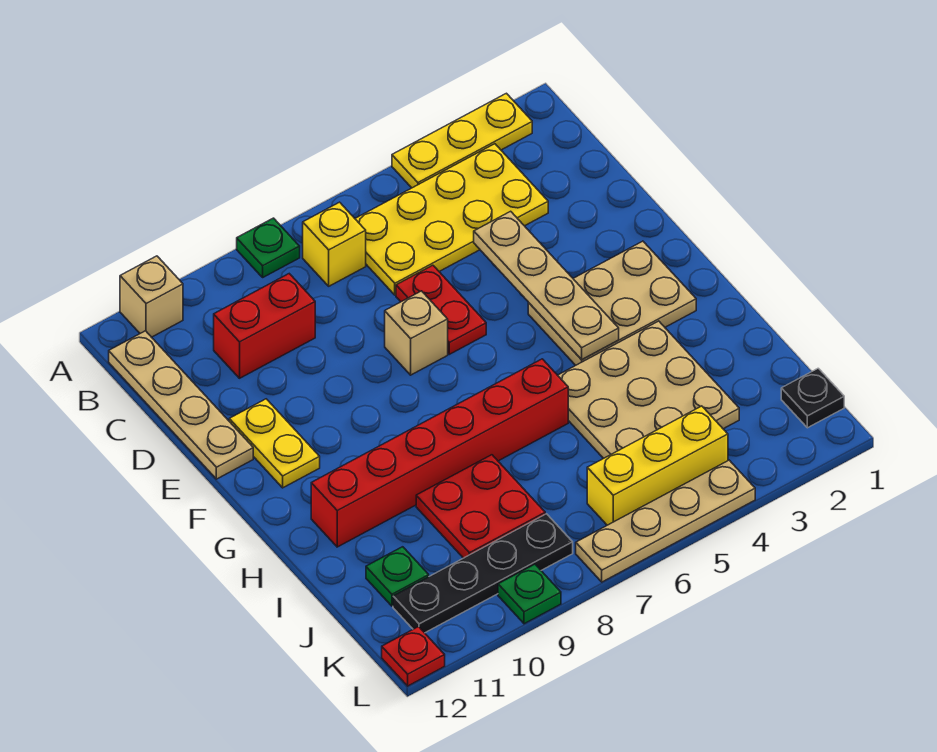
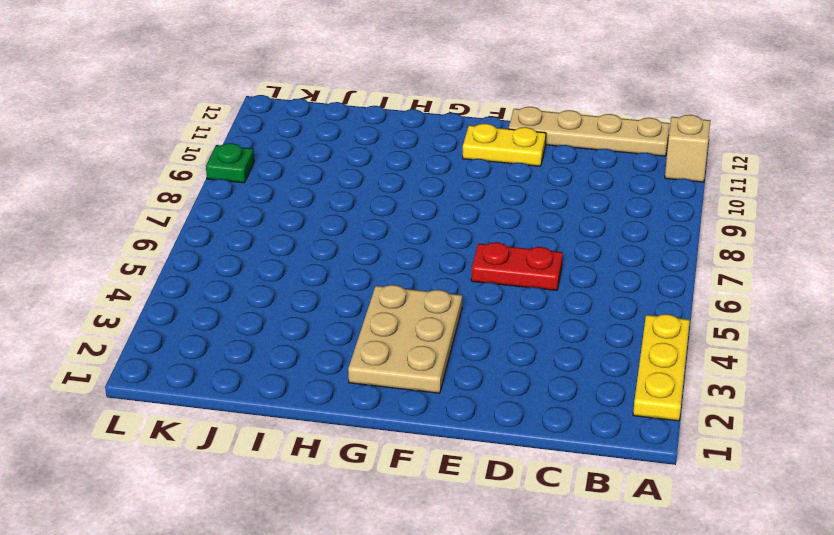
none -> green 1x1 plate [237,218,300,277]
none -> yellow 2x4 plate [355,144,548,295]
none -> yellow 1x1 brick [303,202,366,286]

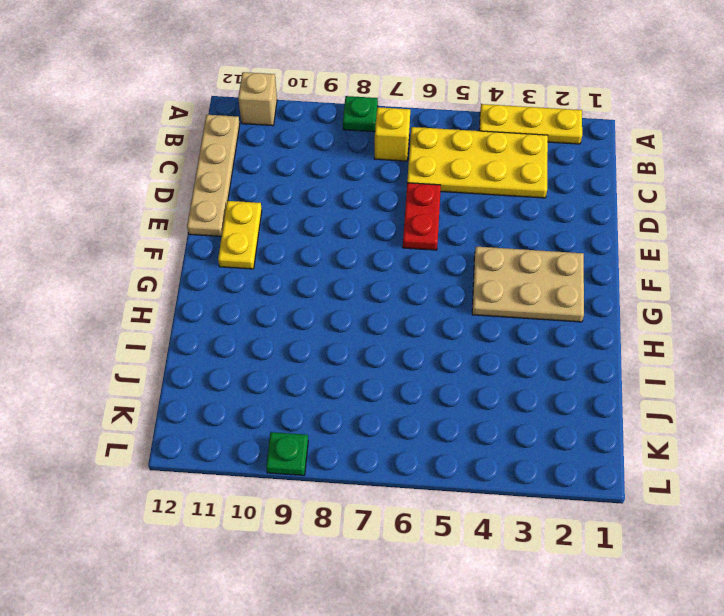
none -> red 1x2 brick [214,274,315,378]
none -> tan 1x1 brick [385,291,448,375]
none -> tan 3x3 plate [558,321,739,459]

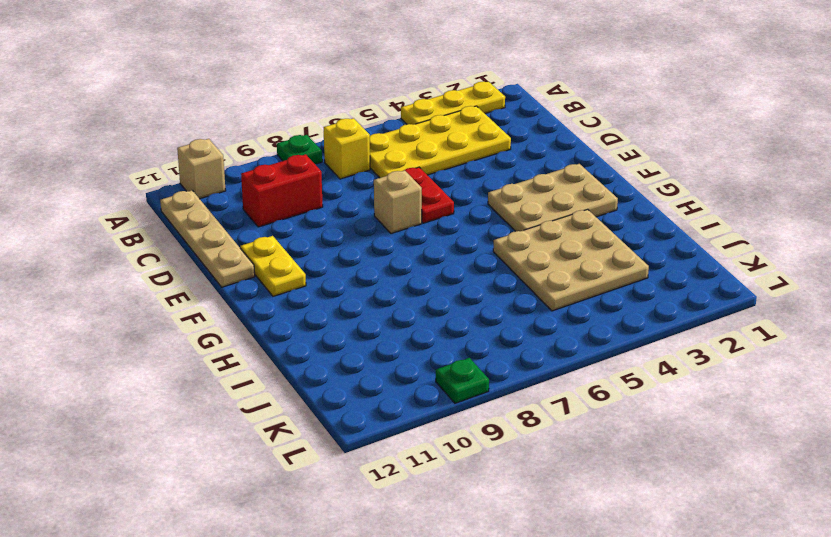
none -> red 1x6 brick [311,359,568,547]
none -> red 2x2 plate [416,455,545,558]
none -> green 1x1 plate [366,547,429,606]

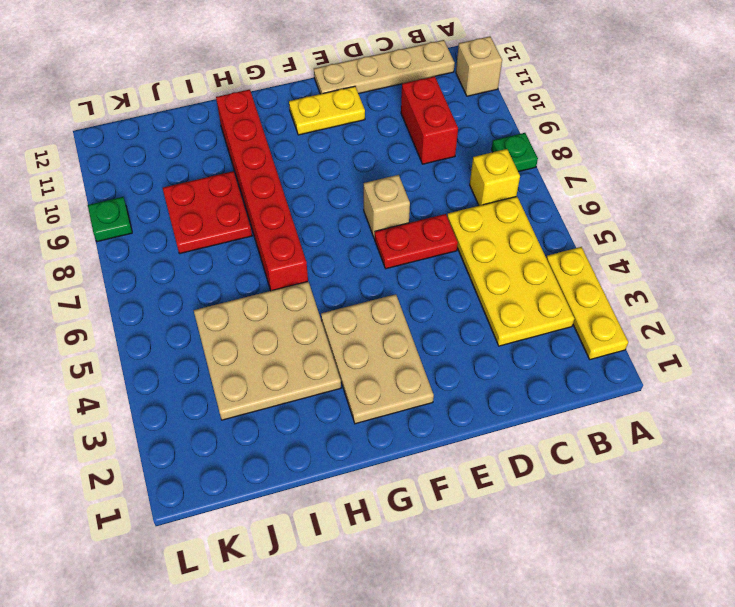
none -> green 1x1 plate [366,547,429,606]
none -> black 1x1 plate [781,368,844,428]
none -> yellow 1x3 brick [587,406,728,525]

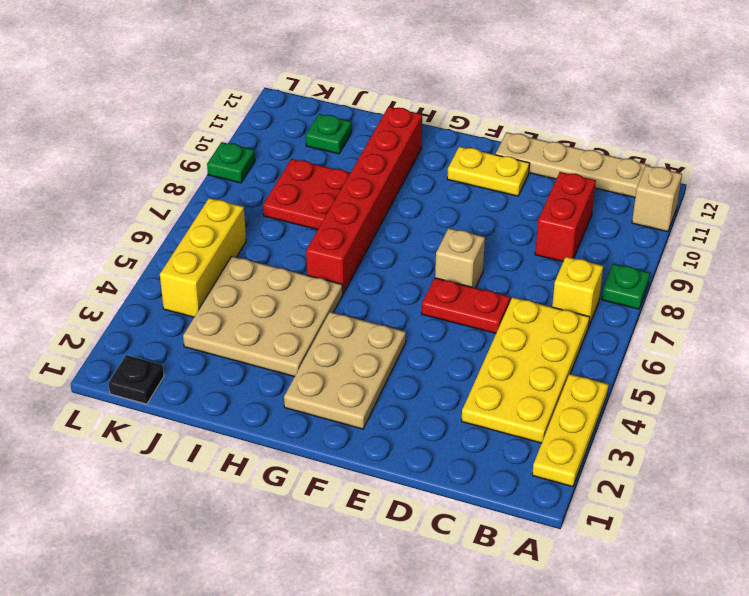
none -> black 1x4 plate [393,514,573,633]
none -> tan 1x4 plate [576,460,755,582]
none -> red 1x1 plate [382,627,445,686]

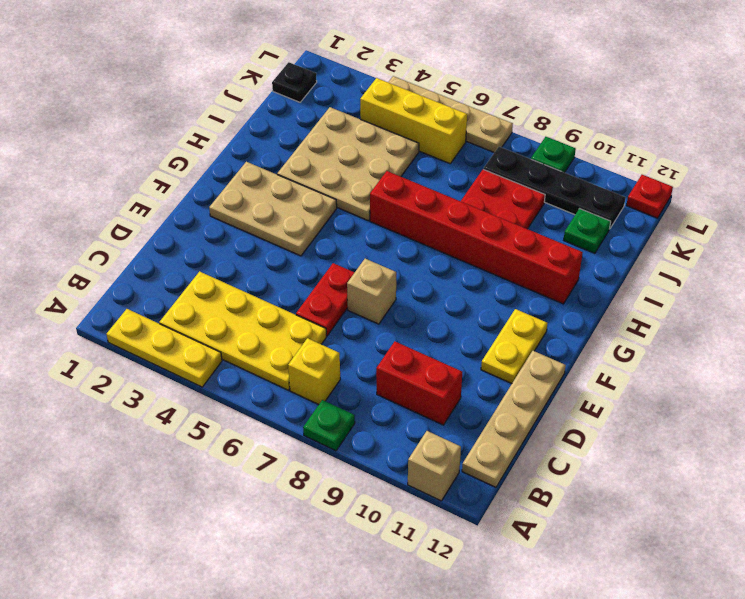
none -> tan 1x4 plate [474,211,619,360]

